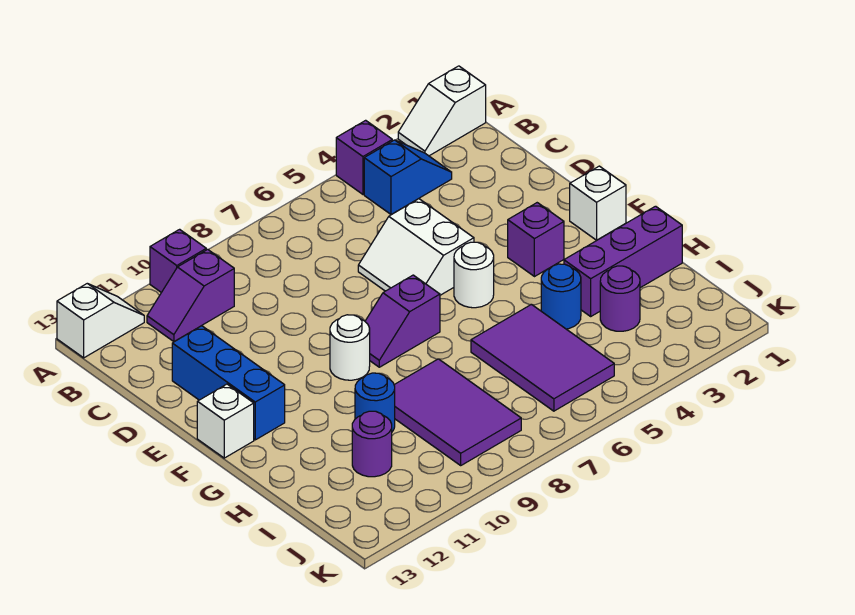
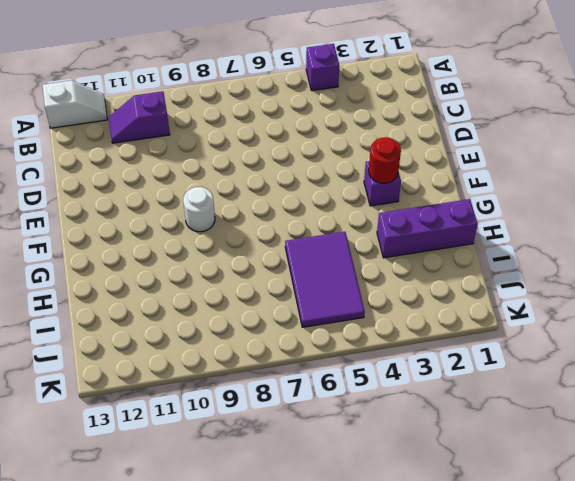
red 1x1 round brick [369,137,401,183] -> none
none -> white 1x2 slope [398,66,486,156]
none -> purple 1x1 brick [150,229,206,292]
none -> blue 1x2 slope [364,140,452,215]

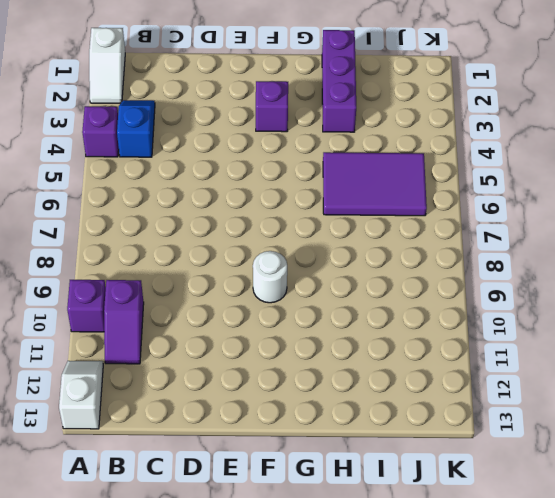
none -> white 2x2 slope [358,199,474,295]
none -> blue 1x3 brick [172,326,285,440]
none -> white 1x1 brick [570,166,626,240]

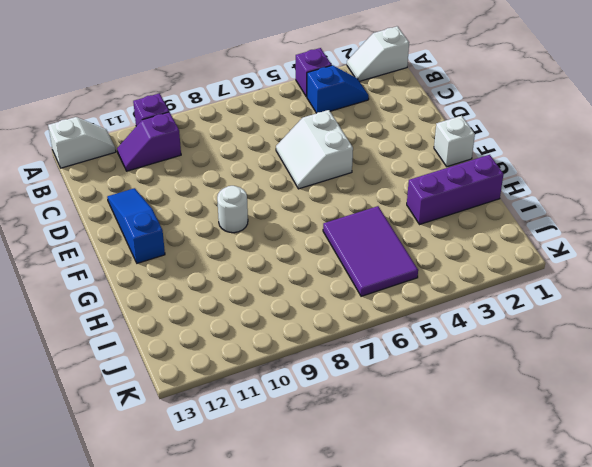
blue 1x3 slope [107,188,165,263] -> blue 1x3 brick [172,326,285,440]
none -> purple 1x1 brick [508,203,564,277]
none -> white 1x1 round brick [454,242,494,308]
none -> purple 1x2 slope [365,275,440,367]

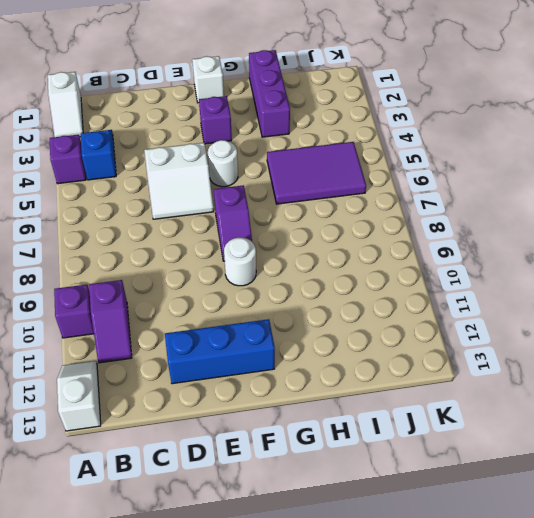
none -> white 1x1 brick [197,384,254,458]
none -> blue 1x1 round brick [541,264,581,329]
none -> purple 2x3 tile [394,359,521,465]

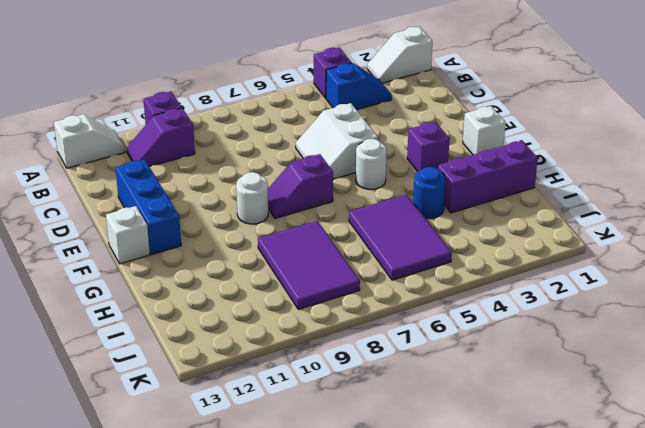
none -> blue 1x1 round brick [355,373,395,432]
none -> purple 1x1 round brick [600,266,640,331]
none -> purple 1x1 round brick [352,411,392,477]

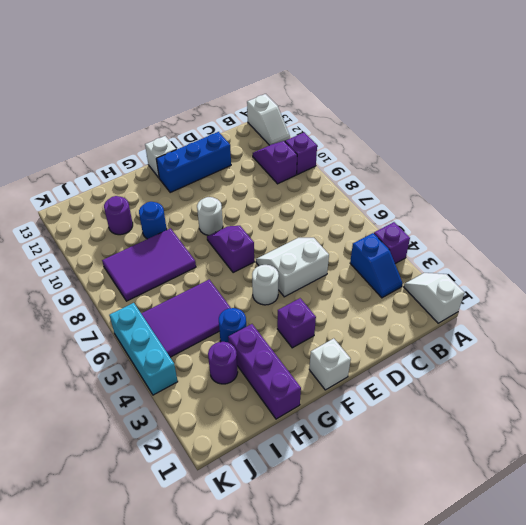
cyan 1x3 brick [109,303,178,395] -> none

